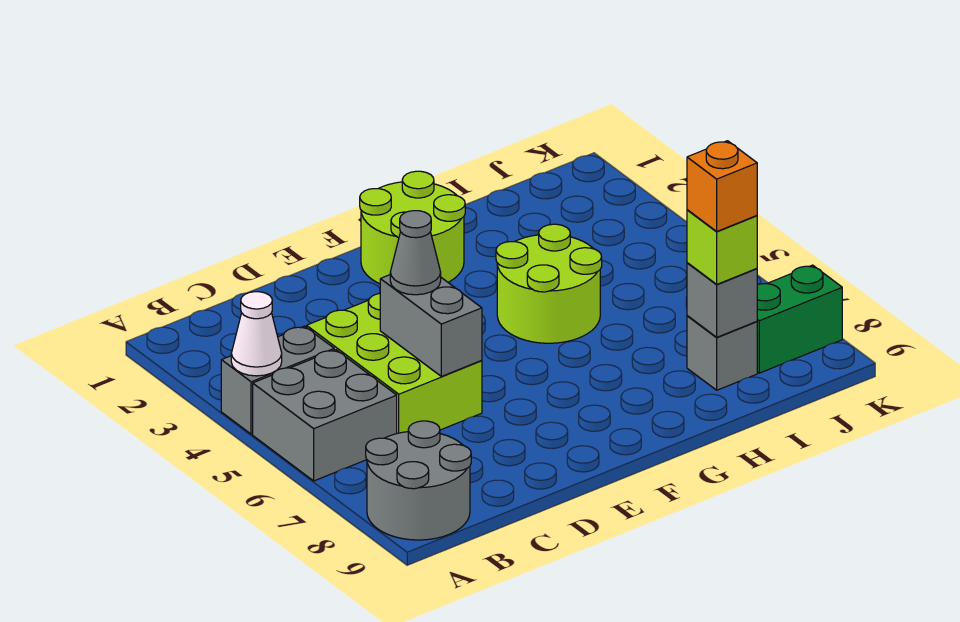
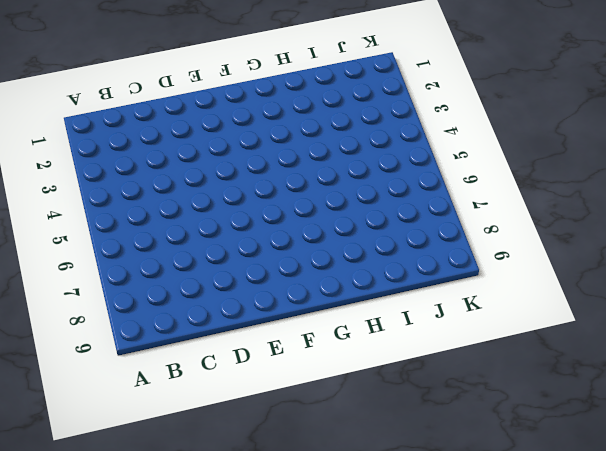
none -> grey 1x2 brick [221,326,334,434]
none -> grey 2x2 brick [253,350,397,481]
none -> grey 2x2 round brick [366,421,471,540]

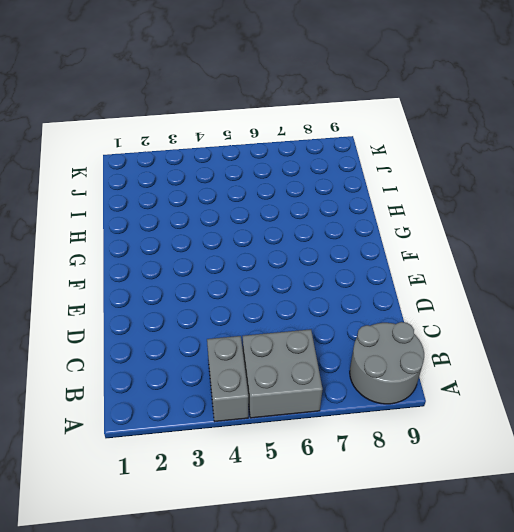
none -> lime 2x3 brick [307,294,482,434]
none -> lime 2x2 round brick [360,171,465,284]
none -> lime 2x2 round brick [496,224,602,343]

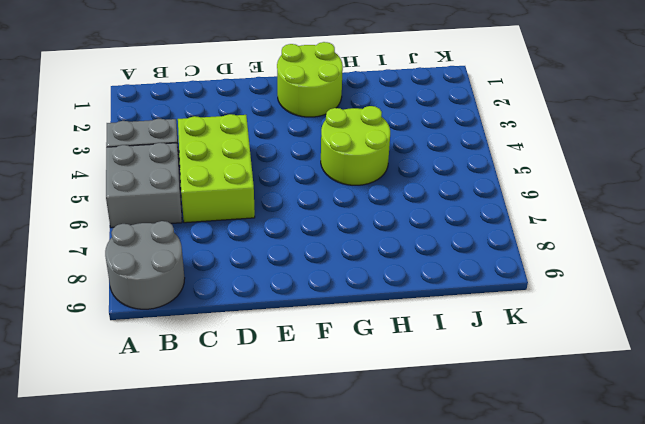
none -> grey 1x1 brick [687,316,757,390]
none -> green 1x2 brick [757,265,842,373]
none -> white 1x1 cone [231,292,282,376]

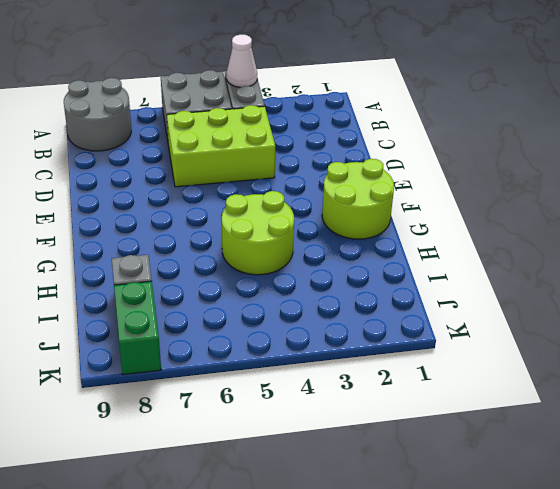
none -> grey 1x2 brick [380,275,482,376]
none -> grey 1x1 brick [687,263,757,337]
none -> grey 1x1 cone [390,211,441,295]

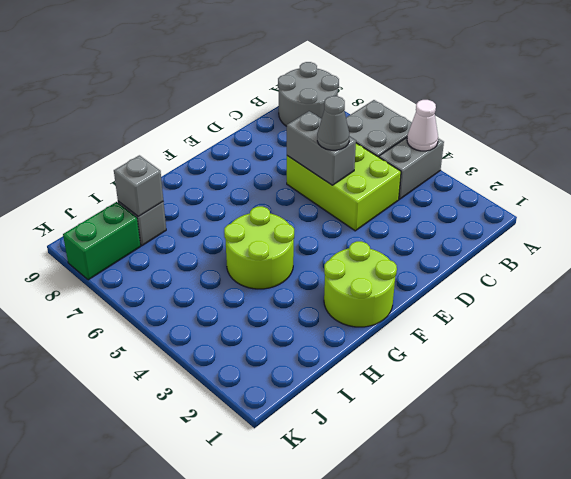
none -> lime 1x1 brick [687,210,757,284]
none -> orange 1x1 brick [687,141,757,231]

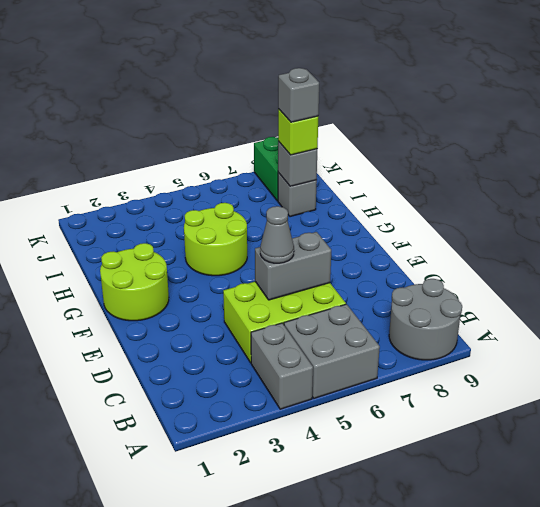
grey 1x1 brick [278,68,319,122] -> orange 1x1 brick [687,141,757,231]
none -> white 1x1 cone [231,292,282,376]

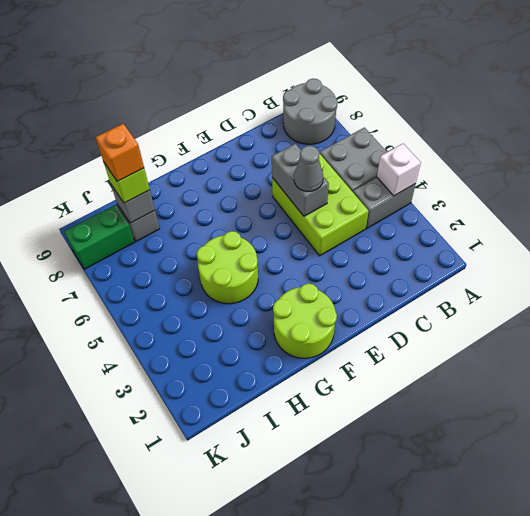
white 1x1 brick [377,144,421,196] -> white 1x1 cone [231,292,282,376]

